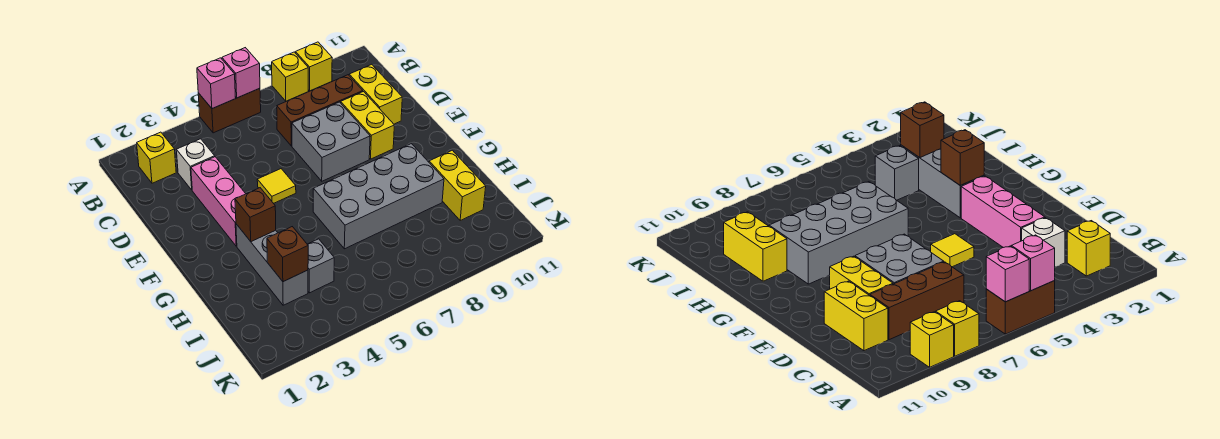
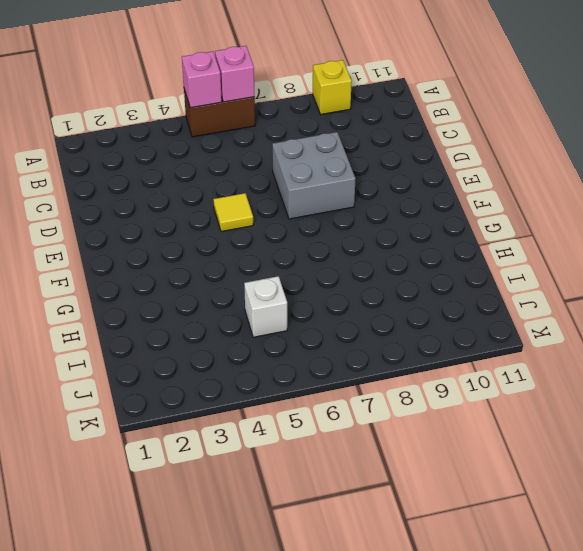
white 1x1 brick [244,276,287,337] -> white 1x1 brick moved to [177,139,215,190]
none -> yellow 1x1 brick [272,52,308,101]
none -> yellow 1x1 brick [137,132,176,183]
none -> brown 1x3 brick [277,75,363,146]

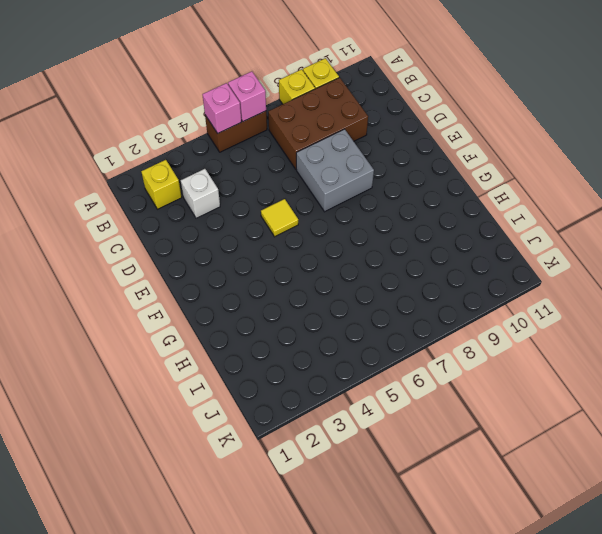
brown 2x3 brick [268,78,368,169] -> brown 1x3 brick [277,75,363,146]
none -> yellow 1x2 brick [349,64,402,124]
none -> pink 1x3 brick [191,157,246,246]
none -> yellow 1x2 brick [341,92,394,159]

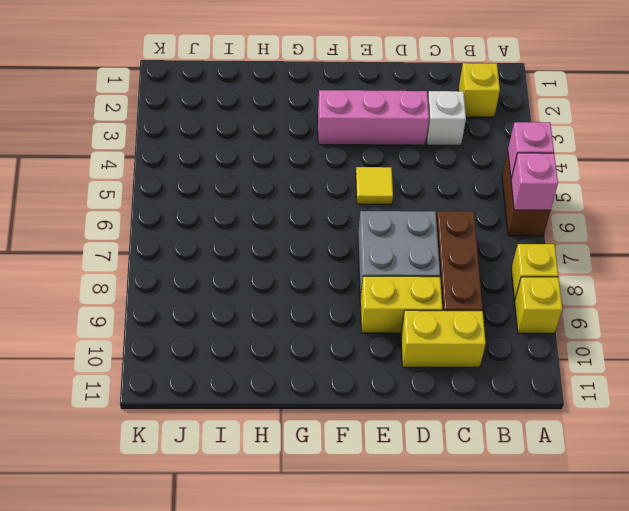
none -> grey 1x3 brick [236,224,308,305]
none -> grey 2x4 brick [313,144,444,249]
none -> yellow 1x2 brick [429,150,486,220]

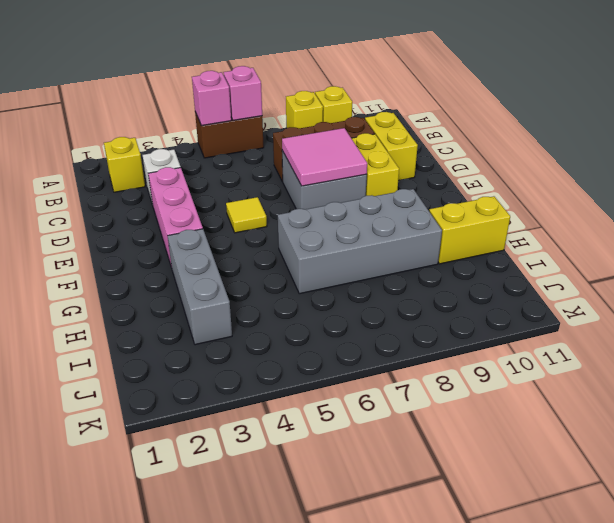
pink 2x2 tile [282,128,367,186] -> none
yellow 1x2 brick [429,196,510,264] -> yellow 1x2 brick turned to [429,150,486,220]
none -> grey 1x1 brick [307,239,334,293]
none -> brown 1x1 brick [235,188,276,242]
none -> brown 1x1 brick [267,227,308,282]

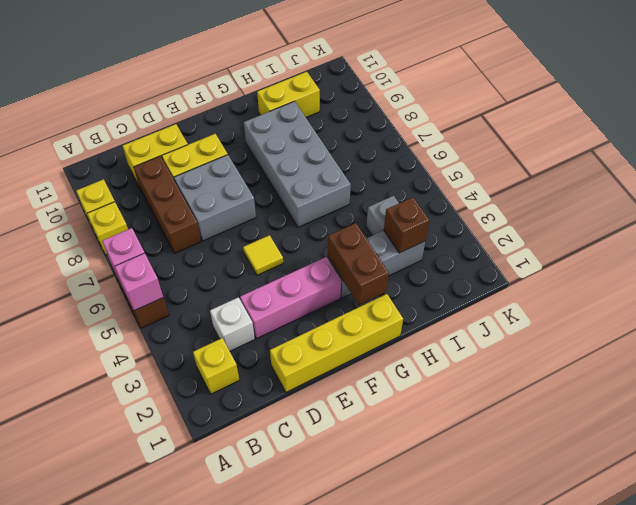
yellow 1x4 brick [270,294,403,392] -> none
brown 1x2 brick [328,223,389,305] -> brown 1x1 brick [235,188,276,242]

